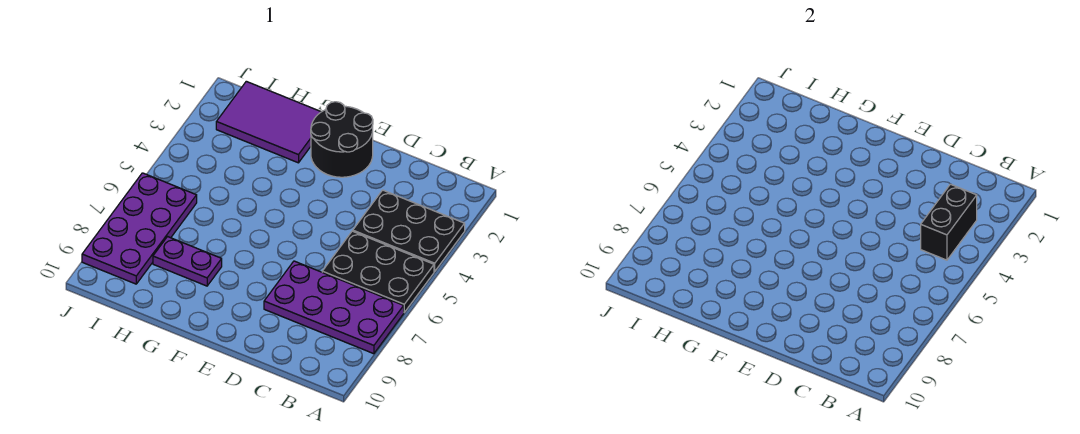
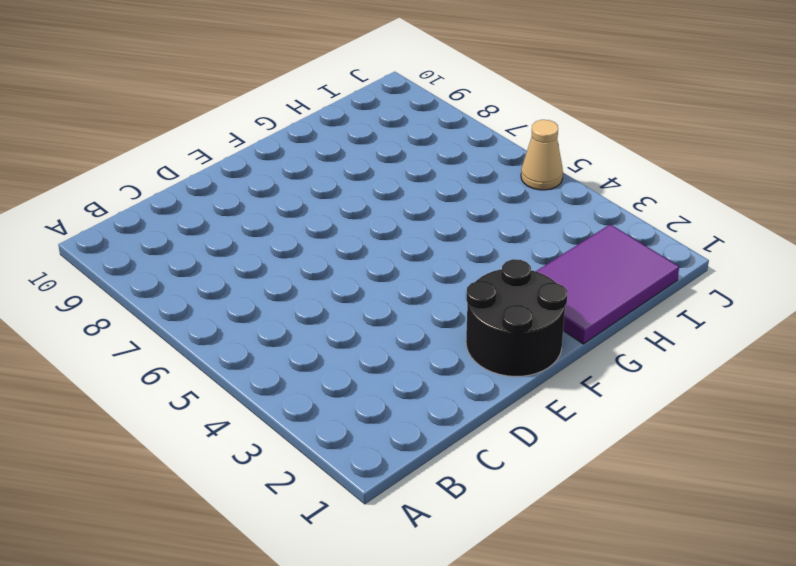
tan 1x1 cone [521,120,563,190] -> none
none -> black 2x3 plate [353,190,465,271]
none -> black 2x3 plate [322,231,434,312]

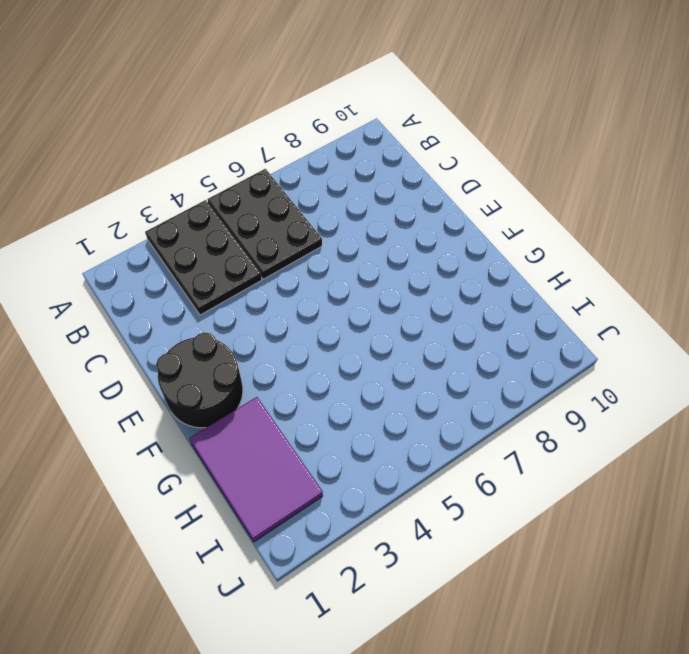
none -> purple 2x4 plate [264,261,404,354]
none -> purple 1x2 plate [153,237,222,286]

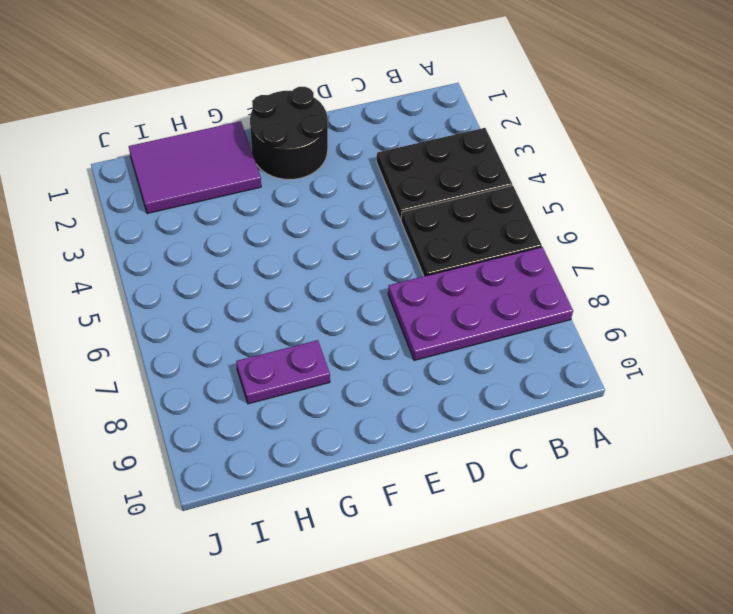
none -> purple 2x4 plate [82,173,197,284]
none -> black 1x2 brick [921,184,977,260]

